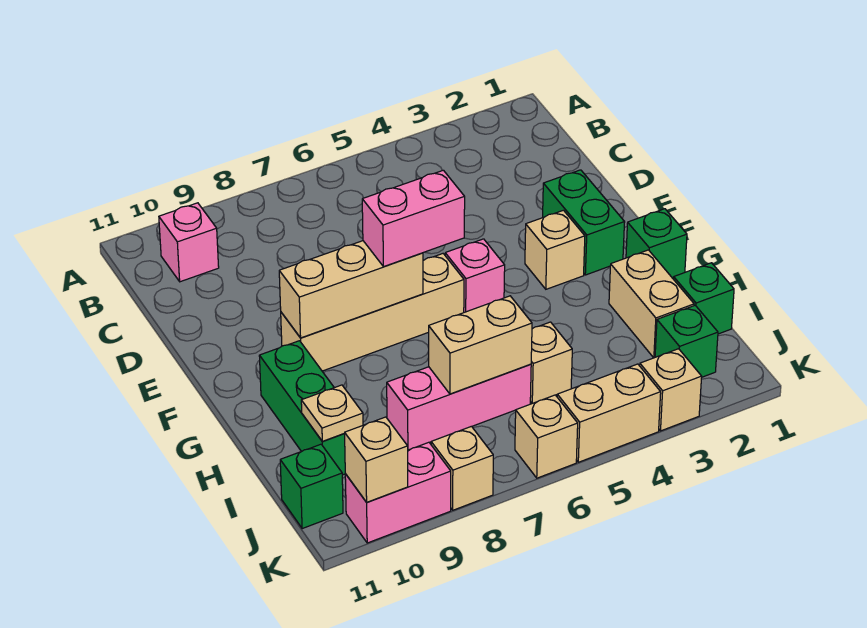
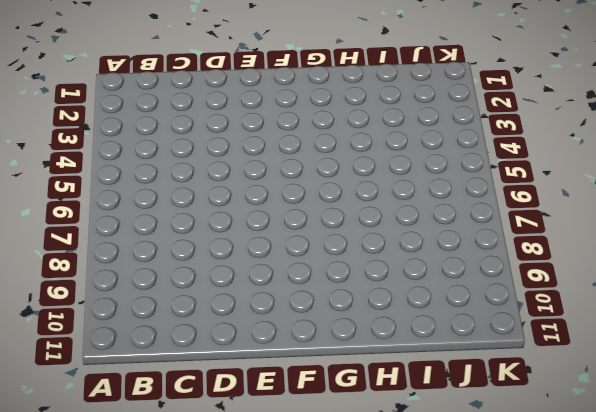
none -> pink 1x1 brick [159,203,219,282]
none -> green 1x2 brick [543,170,625,275]
none -> tan 1x1 brick [525,210,585,289]

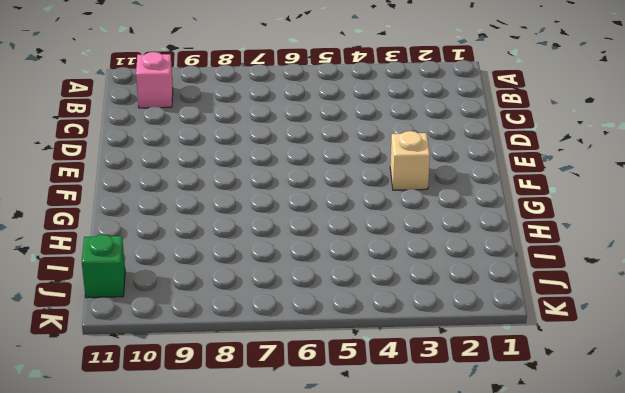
none -> green 1x2 brick [543,170,625,275]
none -> pink 1x1 brick [445,239,505,312]
none -> tan 1x4 brick [281,254,464,371]

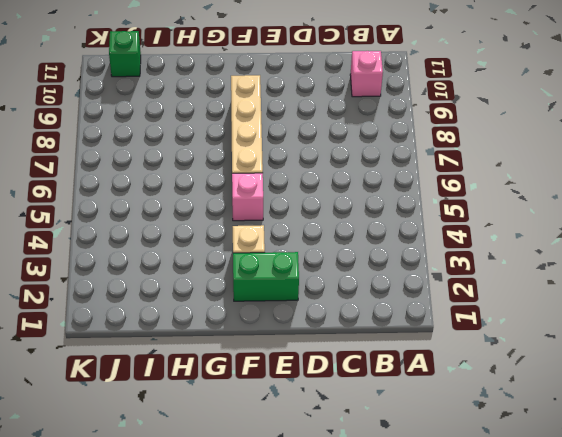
none -> green 1x1 brick [626,209,687,278]
none -> green 1x3 brick [259,341,346,475]
none -> tan 1x2 brick [609,250,694,358]

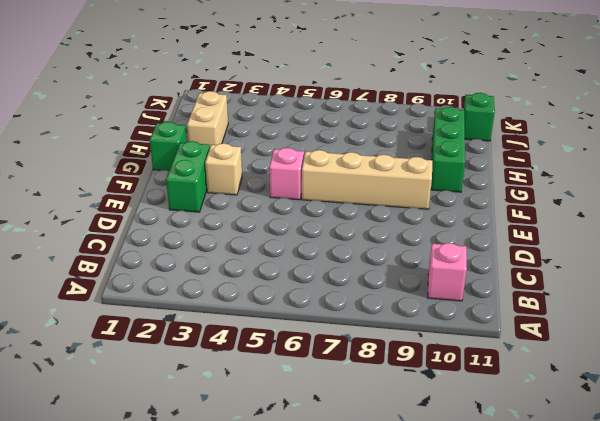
none -> green 1x1 brick [674,263,734,334]
none -> tan 1x1 brick [530,322,572,403]
none -> pink 1x3 brick [387,364,531,450]

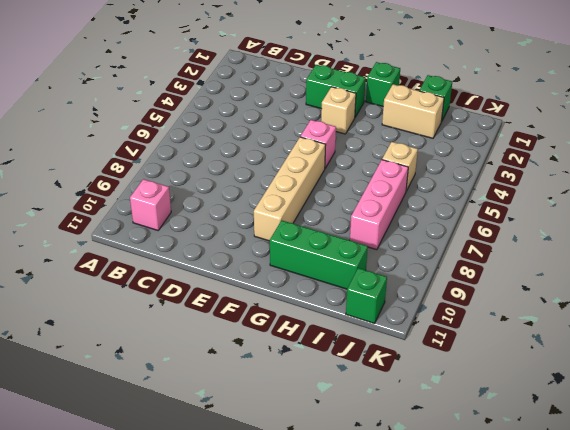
none -> green 1x1 brick [655,305,718,377]
none -> tan 1x1 brick [640,349,702,431]
none -> tan 1x2 brick [557,364,661,462]

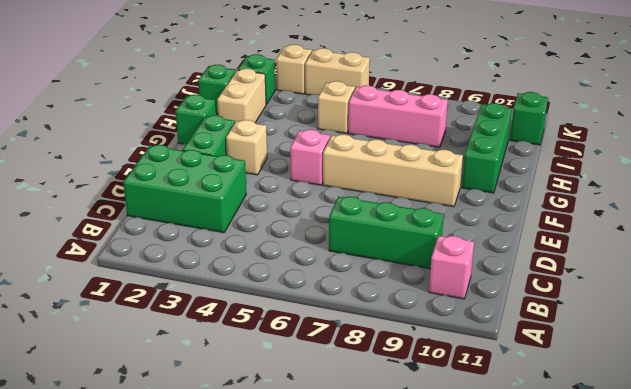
green 2x3 brick [123,145,246,233] -> none
green 1x3 brick [329,197,444,269] -> none
none -> tan 1x1 brick [515,395,578,478]
none -> tan 1x1 brick [431,426,493,510]
none -> pink 1x2 brick [345,442,451,543]

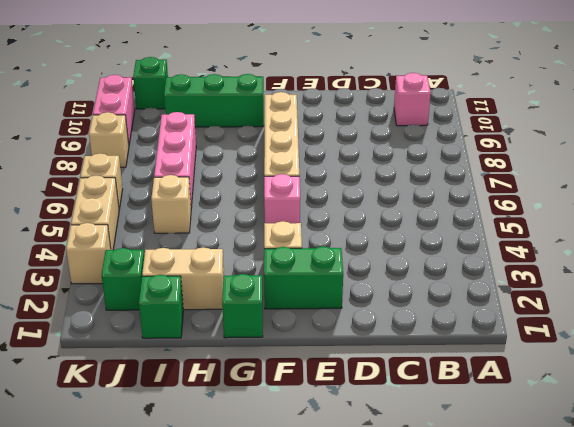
none -> tan 1x3 brick [279,241,423,338]
none -> tan 1x2 brick [429,296,532,394]
none -> tan 1x1 plate [301,385,363,441]

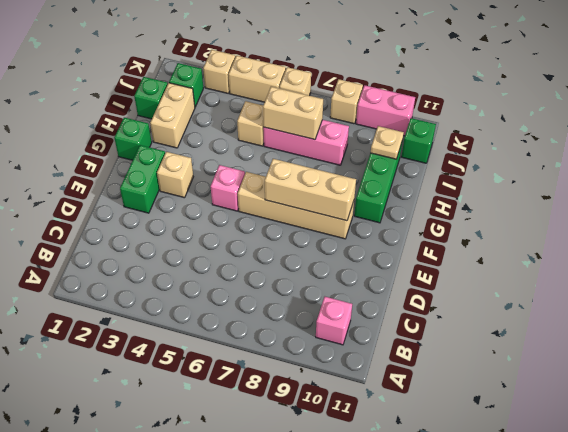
none -> tan 1x1 brick [345,417,408,502]
none -> pink 1x2 brick [362,170,465,267]

